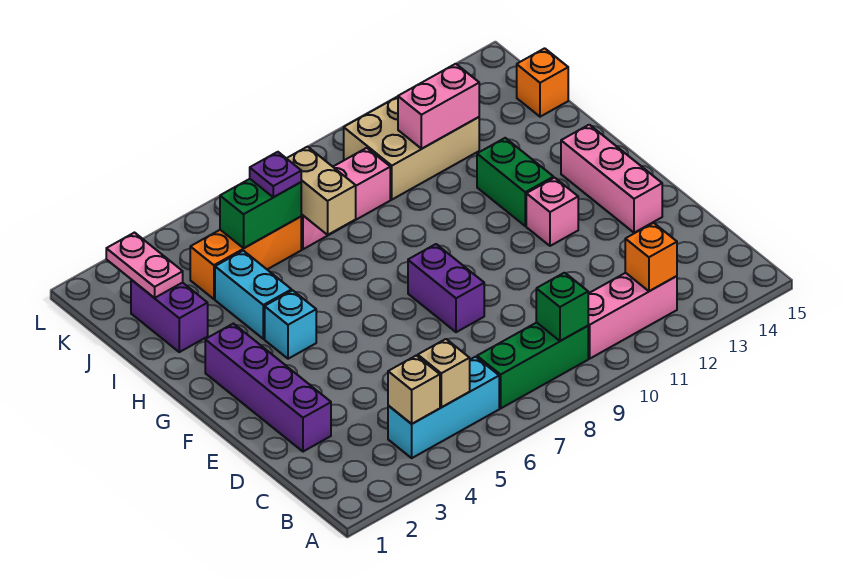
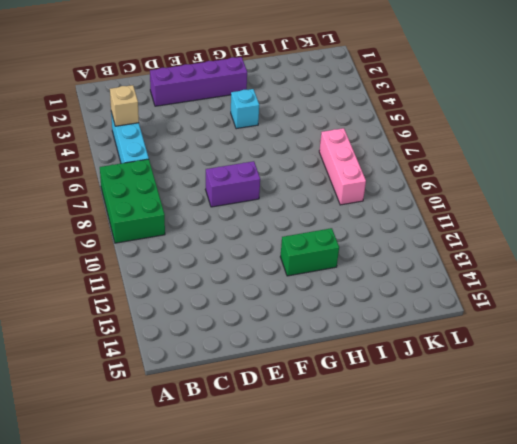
green 2x3 brick [100,159,165,243] -> green 1x3 brick [477,323,588,408]
none -> pink 1x3 brick [588,273,677,359]
none -> pink 1x3 brick [561,125,662,233]
none -> pink 1x1 brick [526,178,578,246]

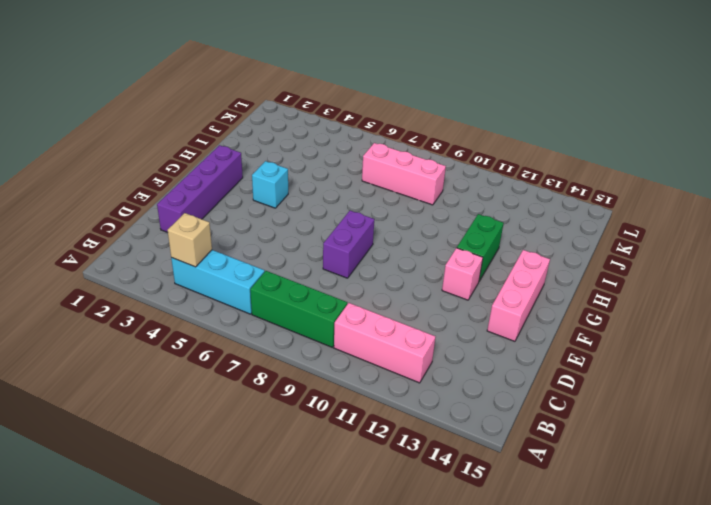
none -> cyan 1x2 brick [215,251,292,339]
none -> purple 1x2 brick [131,280,208,352]
none -> orange 1x3 brick [190,217,301,299]

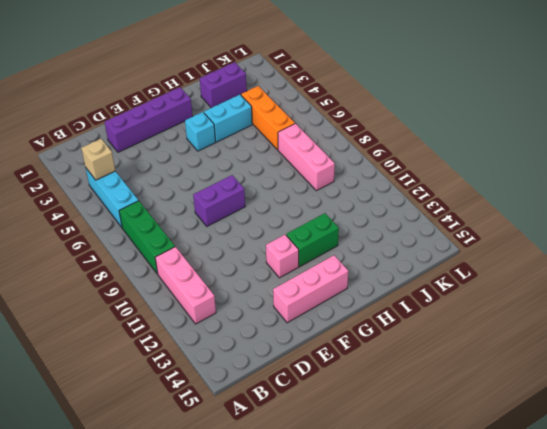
none -> tan 2x3 brick [344,97,479,200]
none -> orange 1x1 brick [517,48,568,117]
none -> tan 1x1 brick [418,339,470,407]

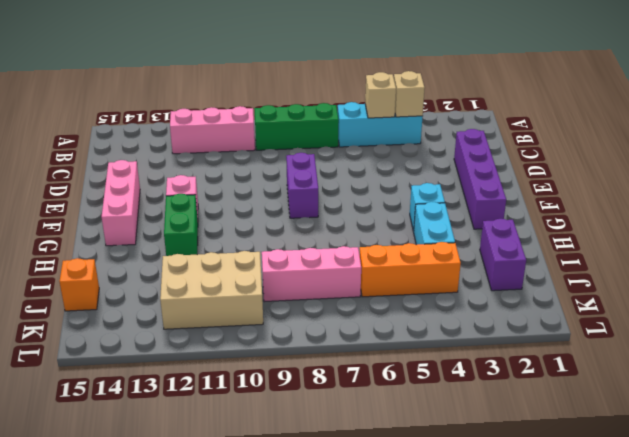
none -> green 1x1 brick [536,273,588,341]
none -> orange 1x1 brick [625,223,677,291]
none -> tan 1x2 brick [287,147,356,235]

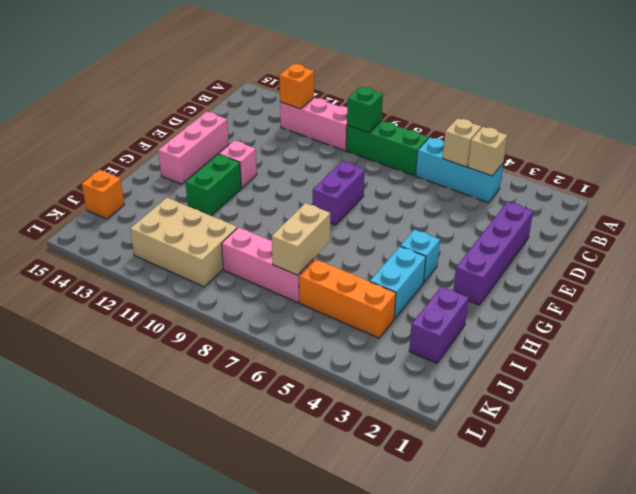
none -> pink 1x2 plate [106,233,183,298]
none -> green 1x2 brick [220,179,301,248]
none -> pink 1x2 brick [398,64,479,149]

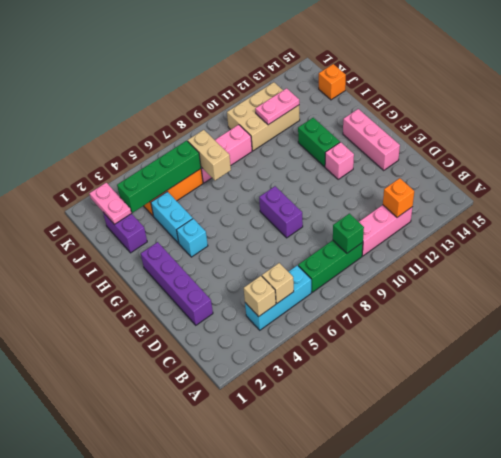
green 1x4 brick [117,141,201,213] -> green 1x2 brick [220,179,301,248]
pink 1x2 plate [255,88,299,125] -> pink 1x2 brick [398,64,479,149]
none -> purple 1x1 plate [250,152,301,197]

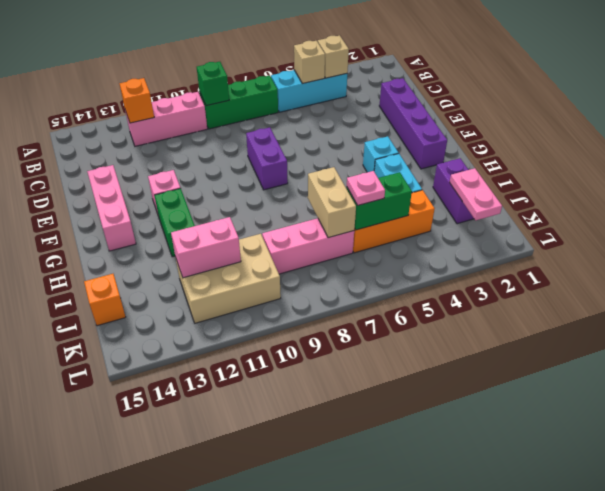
pink 1x1 plate [347,171,385,205] -> purple 1x1 plate [250,152,301,197]

